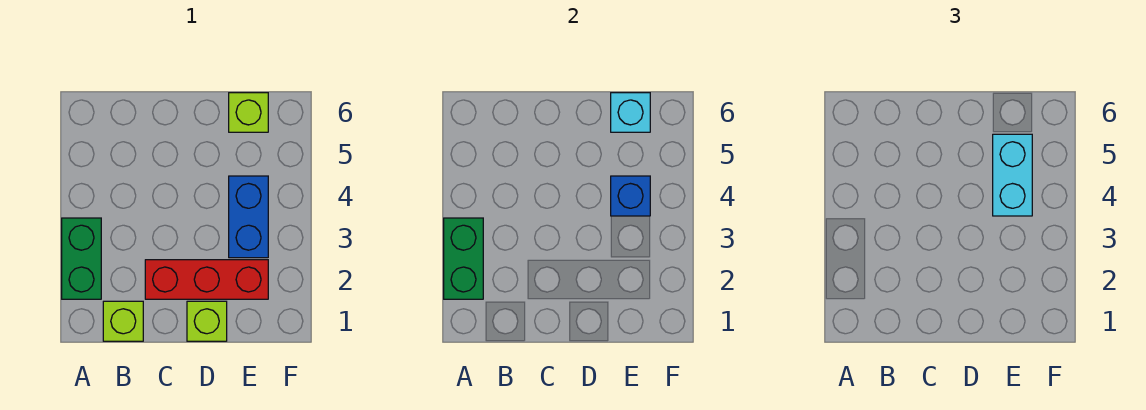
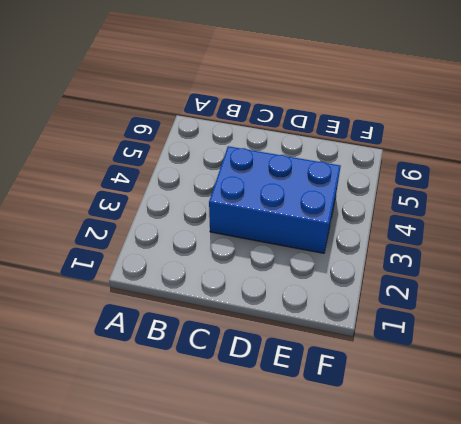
blue 2x3 brick [209,146,341,253] -> blue 1x2 brick [229,176,268,258]
none -> green 1x2 brick [62,218,101,299]
none -> lime 1x1 brick [103,301,143,341]

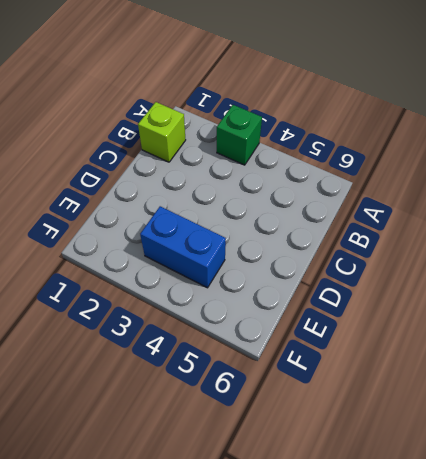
green 1x1 brick [217,105,262,165] -> green 1x2 brick [62,218,101,299]
none -> red 1x3 brick [145,260,268,299]
none -> lime 1x1 brick [187,301,227,341]

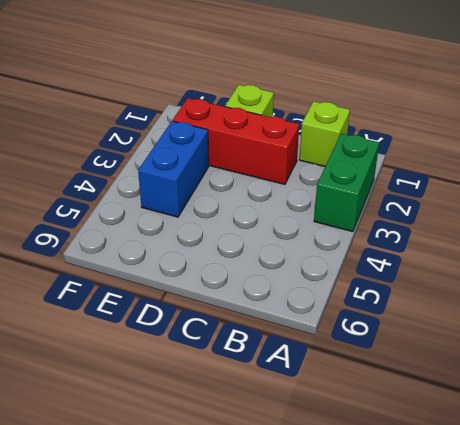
none -> lime 1x1 brick [229,93,268,132]
none -> green 1x2 brick [444,218,483,299]

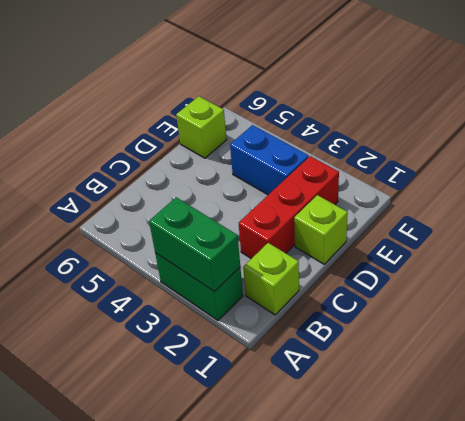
none -> blue 1x1 brick [611,176,650,216]
none -> cyan 1x1 brick [611,93,650,132]

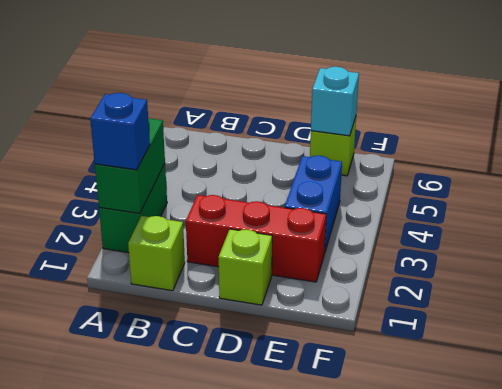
blue 1x1 brick [90,93,150,170] -> blue 1x1 brick moved to [611,176,650,216]
none -> cyan 1x2 brick [993,134,1032,216]

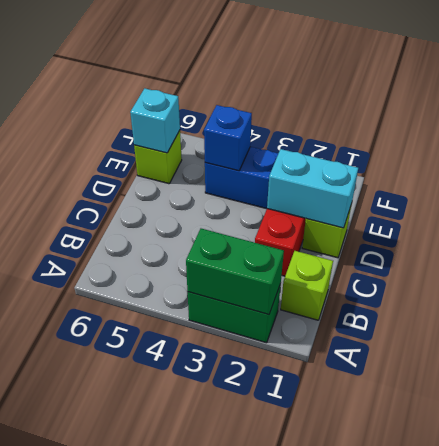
cyan 1x2 brick [267,149,358,228] -> cyan 1x2 brick moved to [993,134,1032,216]

